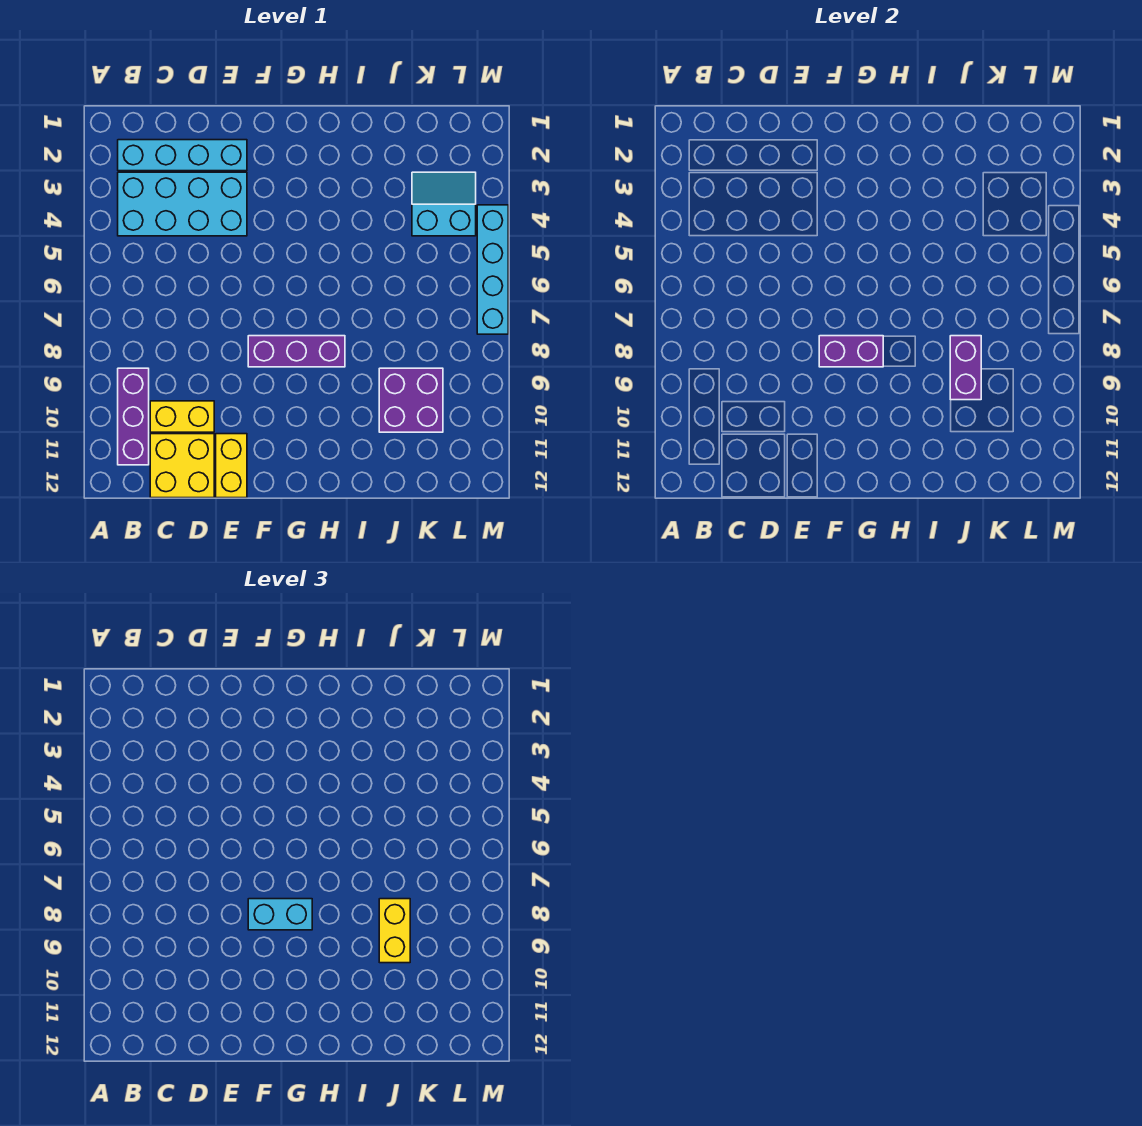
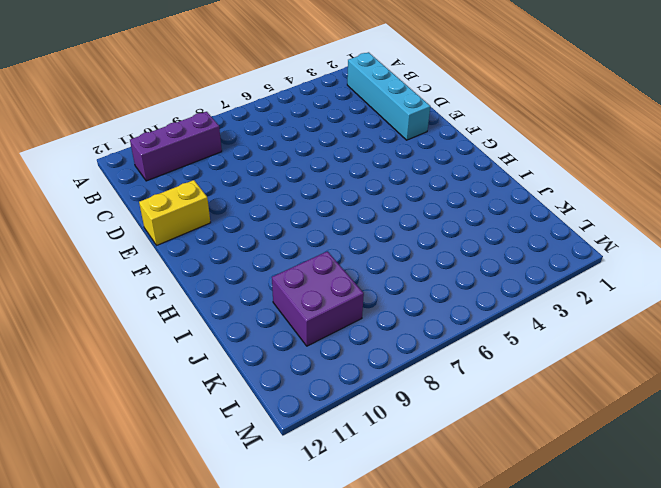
none -> cyan 2x4 brick [118,172,247,236]
none -> yellow 1x2 brick [150,401,214,432]
none -> yellow 2x2 brick [150,434,214,498]

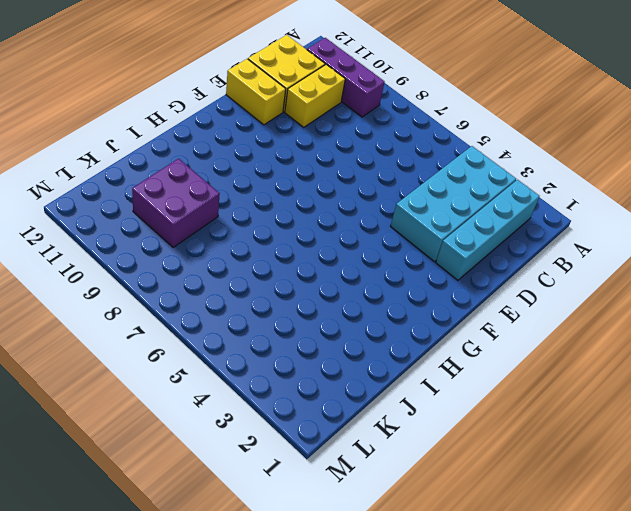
none -> purple 1x3 brick [248,336,345,367]
none -> cyan 2x2 slope [412,172,476,236]
none -> cyan 1x4 brick [477,205,508,334]

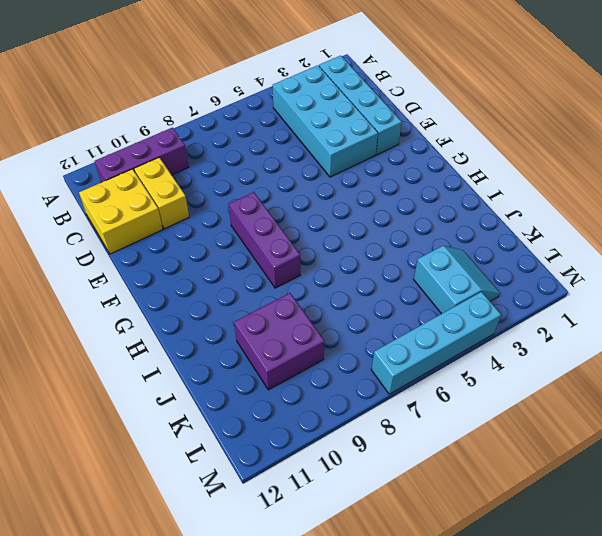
none -> yellow 1x2 brick [216,434,247,498]
none -> purple 1x2 brick [819,336,883,367]
none -> purple 1x2 brick [950,336,981,400]

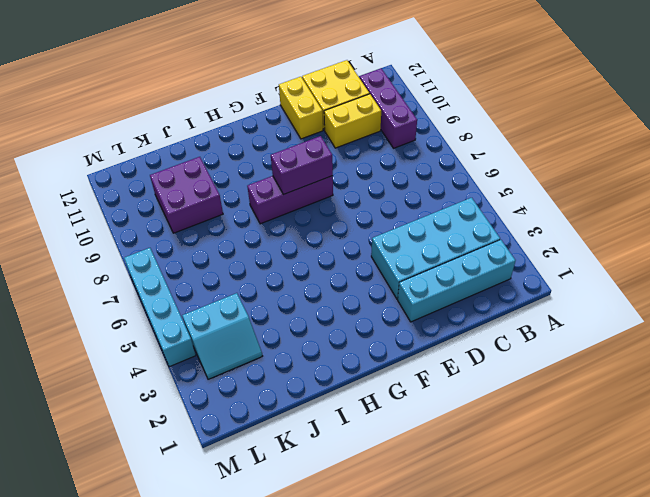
none -> purple 1x2 brick [950,336,981,400]
none -> cyan 1x2 brick [248,899,312,930]
none -> yellow 1x2 brick [379,899,410,963]

